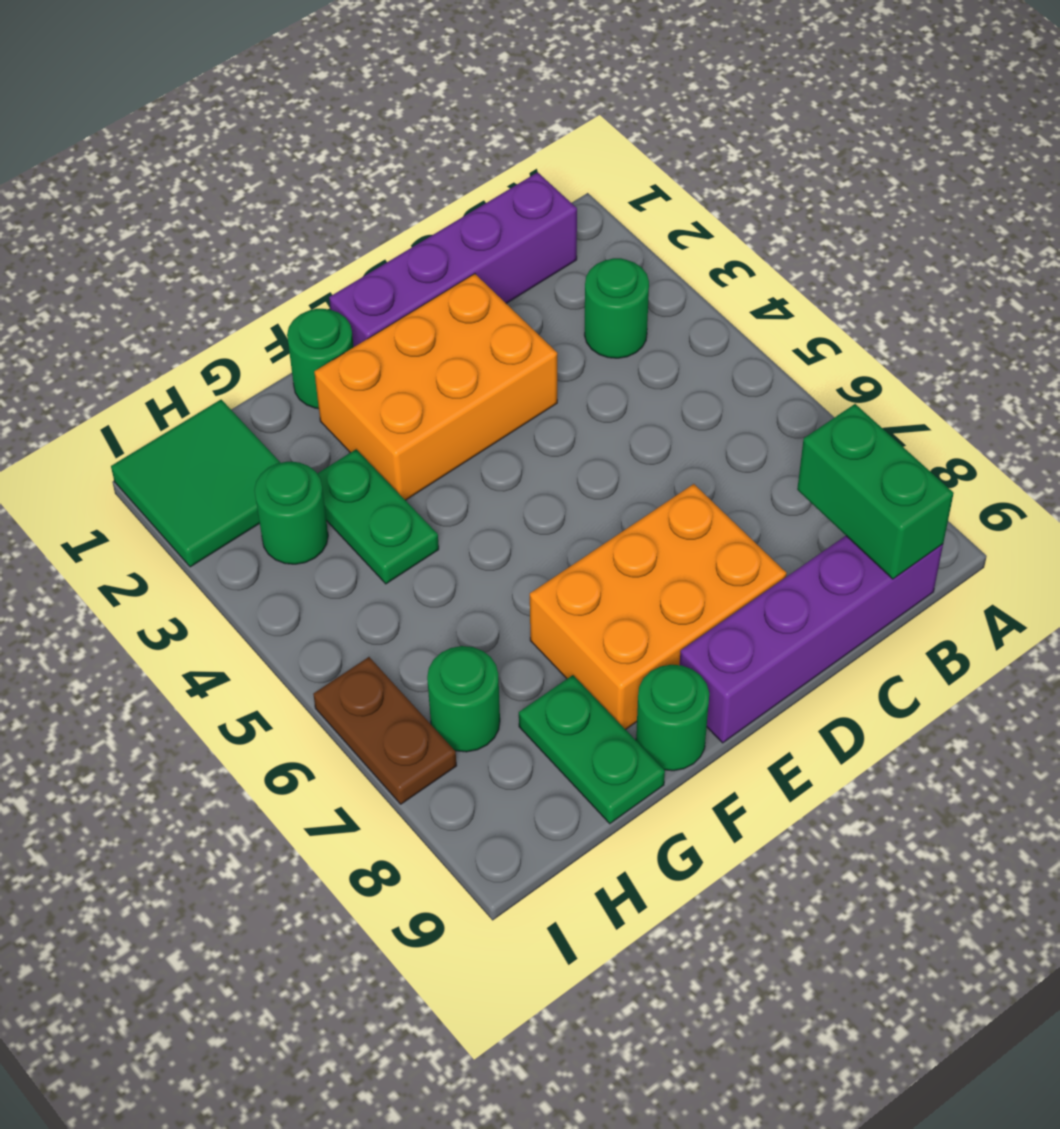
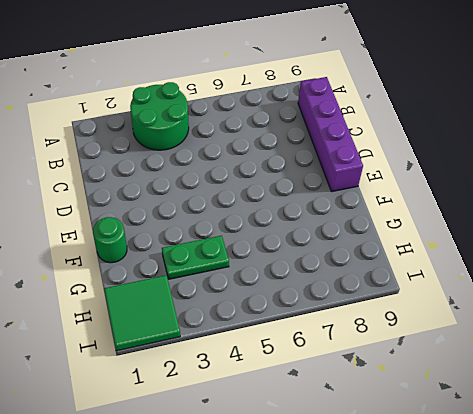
green 2x2 round brick [130,82,189,150] -> green 1x1 round brick [585,258,649,358]
none -> purple 1x4 brick [329,172,577,347]
none -> orange 2x3 brick [314,274,557,500]
none -> orange 2x3 brick [530,484,787,730]

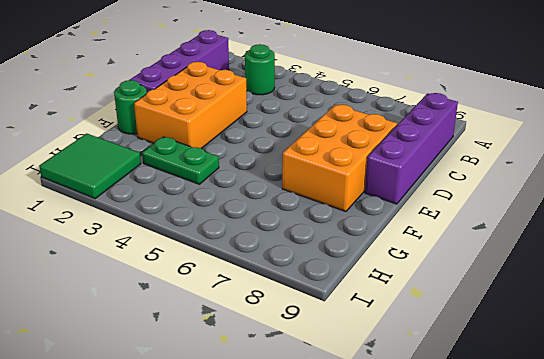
none -> green 1x1 round brick [636,665,709,771]
none -> green 1x2 plate [519,675,665,824]
none -> green 1x1 round brick [254,462,328,564]

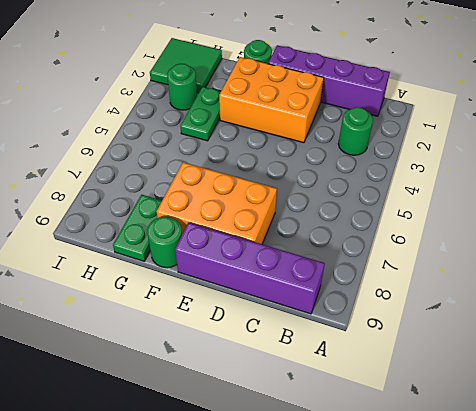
none -> green 1x1 round brick [427,646,500,752]
none -> brown 1x2 plate [313,657,457,804]
none -> green 1x2 brick [797,404,954,579]

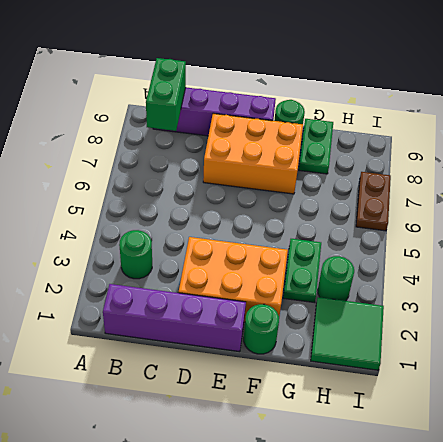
none -> green 1x1 round brick [427,646,500,752]

